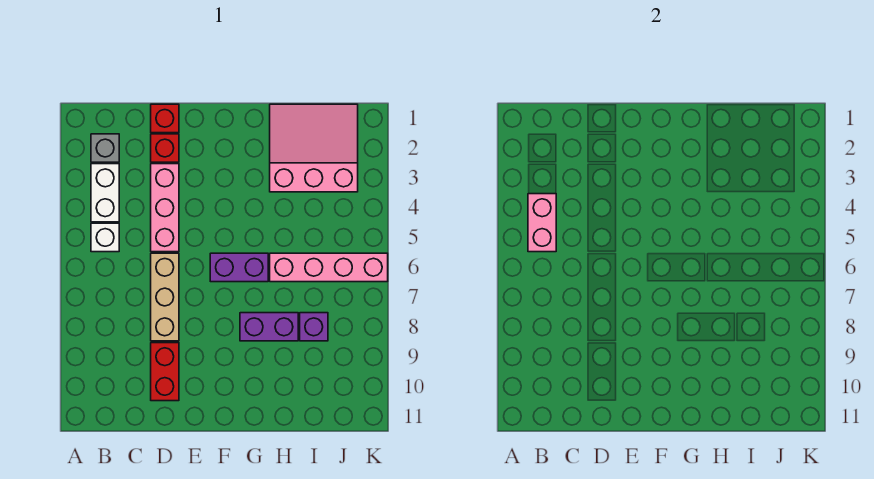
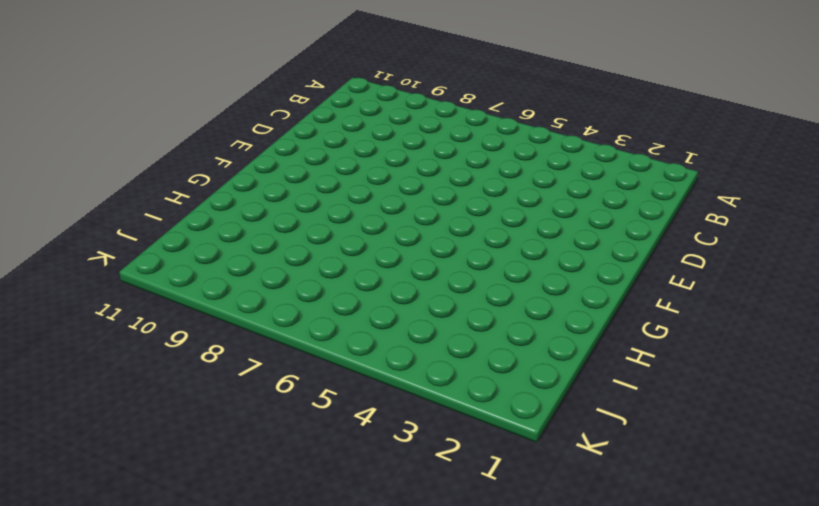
none -> grey 1x1 brick [91,134,119,162]
none -> white 1x2 brick [91,164,119,222]
none -> white 1x1 brick [91,223,119,252]

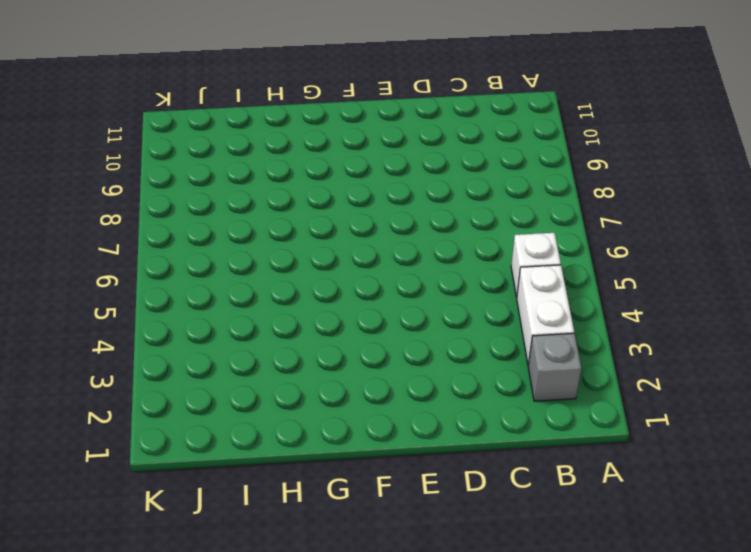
none -> red 1x1 brick [151,104,179,133]
none -> red 1x1 brick [151,134,179,162]
none -> pink 1x3 brick [151,164,179,252]

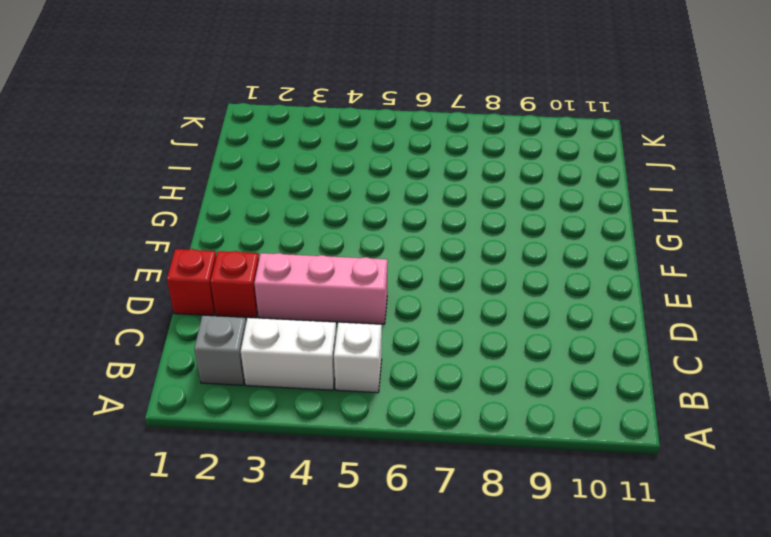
none -> tan 1x3 brick [151,253,179,341]
none -> red 1x2 brick [151,343,179,401]
none -> purple 1x2 brick [210,253,268,282]

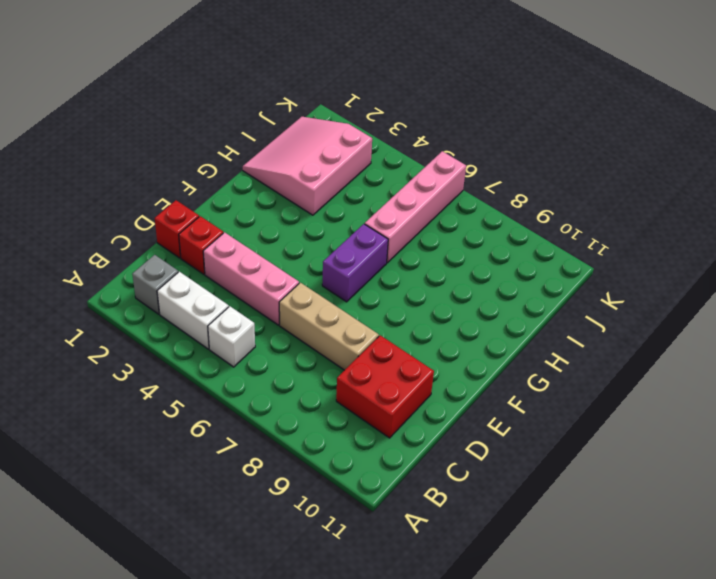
red 2x2 brick [336,335,434,438] -> red 1x2 brick [151,343,179,401]
none -> purple 1x2 brick [240,313,298,341]
none -> purple 1x1 brick [300,313,328,341]
none -> pink 1x2 brick [528,194,556,252]

